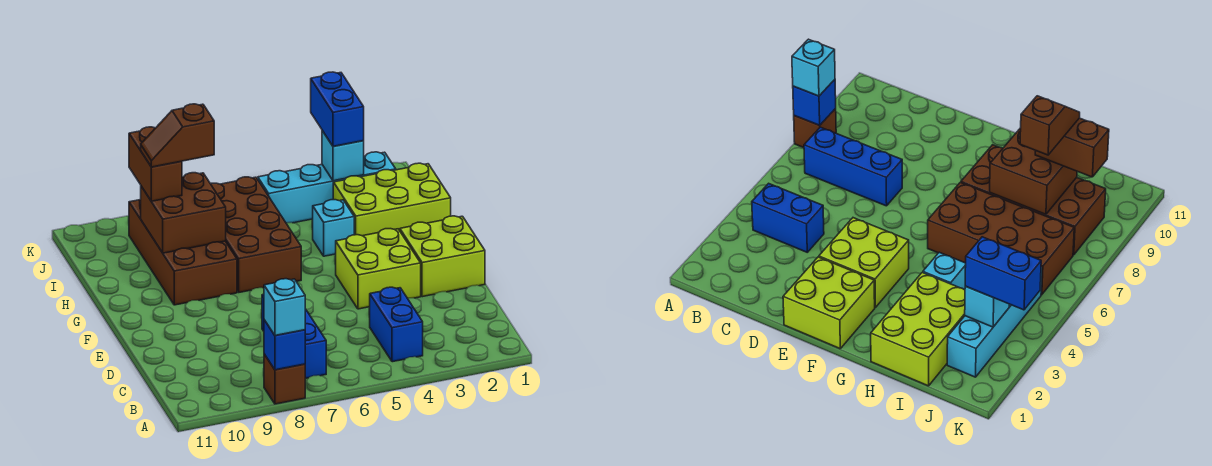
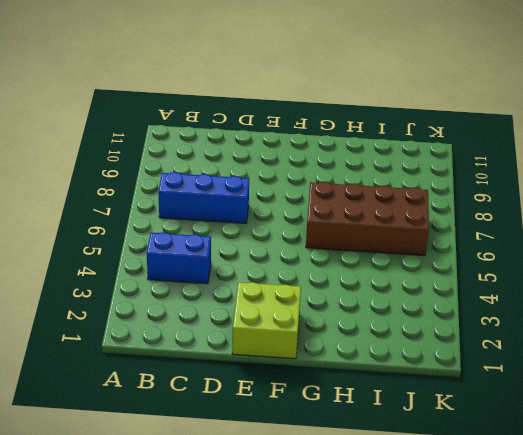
none -> brown 1x1 brick [264,354,305,404]
none -> lime 2x2 brick [336,229,421,309]
none -> brown 2x4 brick [129,199,237,305]

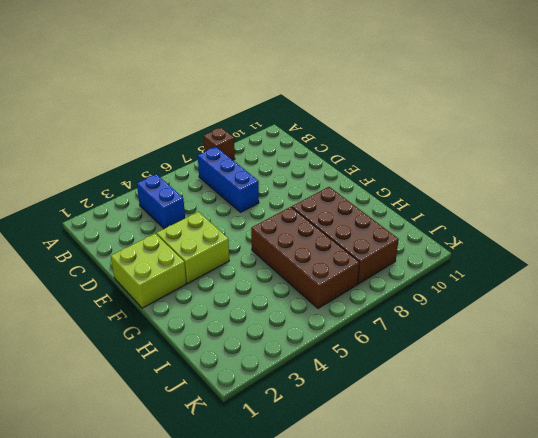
none -> lime 2x3 brick [333,163,451,236]
none -> cyan 1x1 brick [313,200,354,256]
none -> cyan 1x4 brick [258,152,396,223]

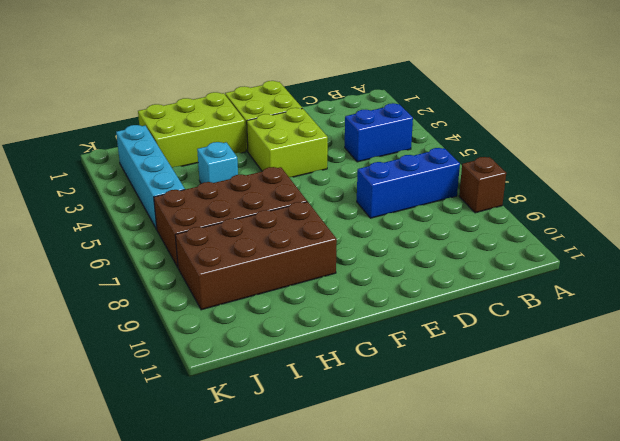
lime 2x3 brick [138,92,246,167] -> lime 2x3 brick turned to [333,163,451,236]
none -> blue 1x1 brick [264,320,305,370]
none -> brown 2x2 brick [141,173,226,253]
none -> cyan 1x1 brick [322,131,364,181]

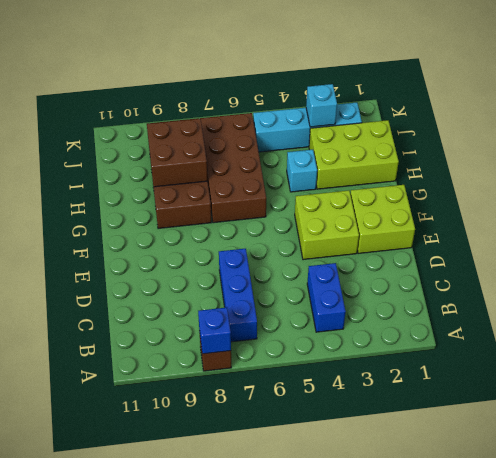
none -> cyan 1x1 brick [264,279,305,336]
none -> brown 1x2 brick [129,127,182,201]
none -> blue 1x2 brick [311,72,364,146]

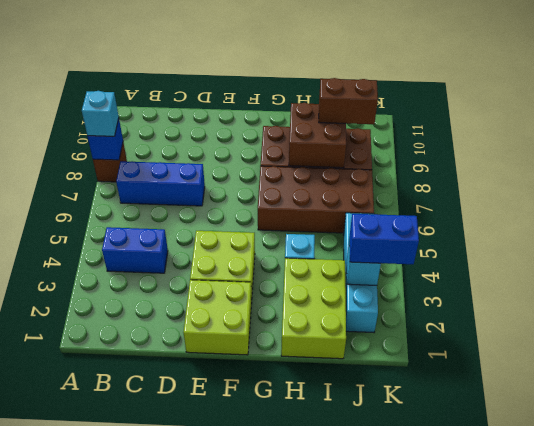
none -> brown 1x2 slope [141,104,214,167]

